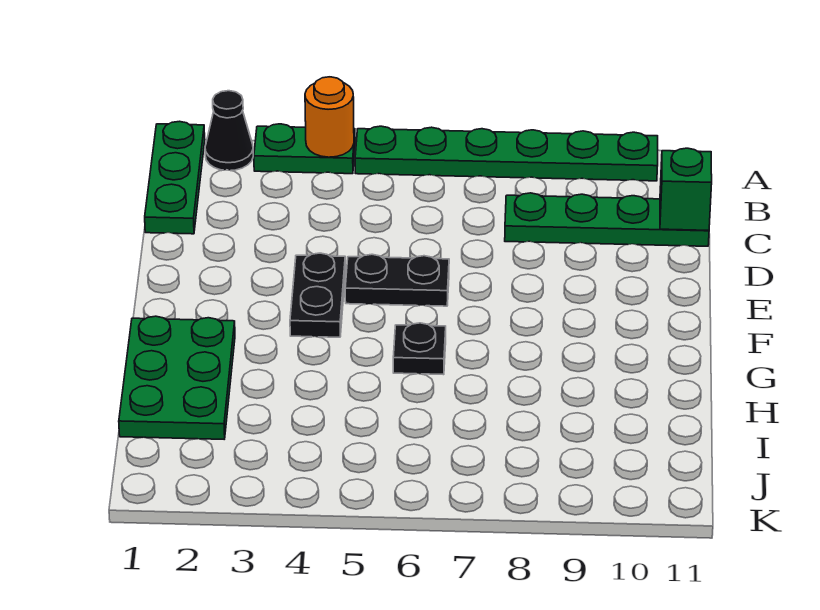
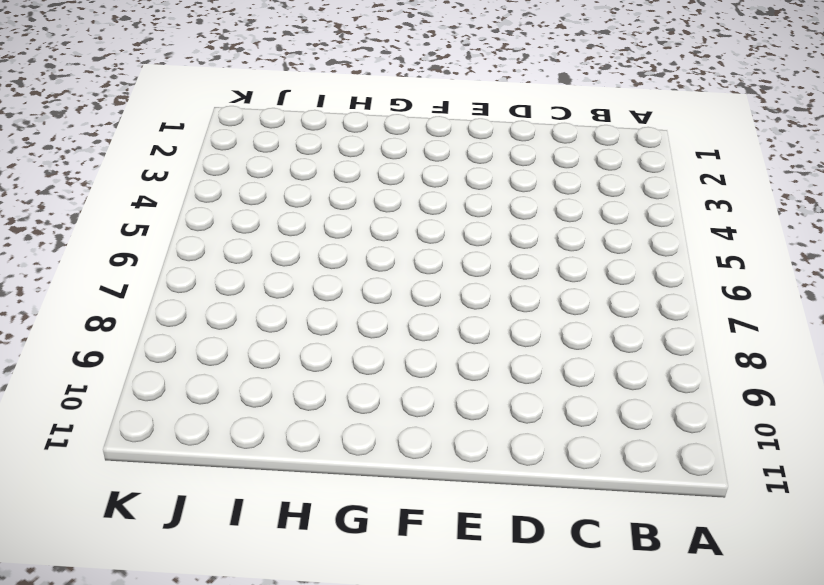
none -> green 1x3 plate [145,121,205,234]
none -> black 1x1 cone [205,91,253,171]

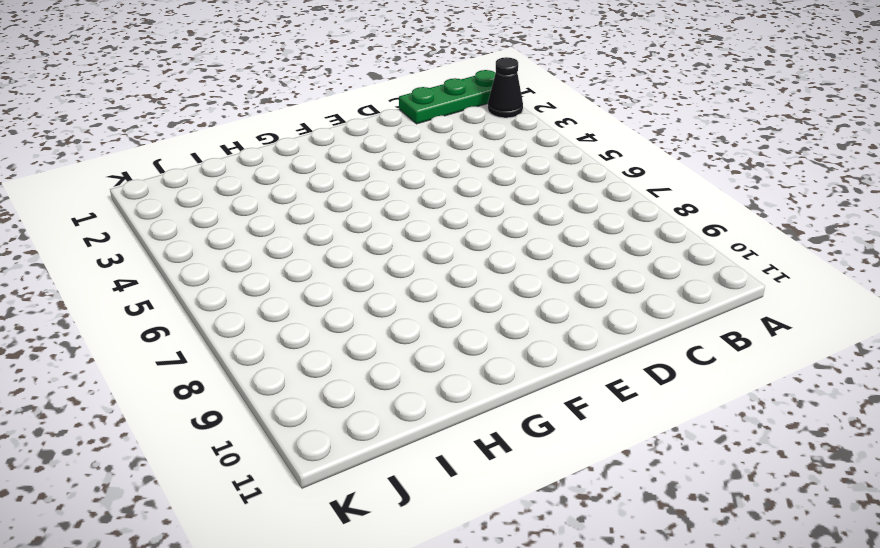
none -> green 1x2 plate [254,124,355,174]
none -> green 1x6 plate [355,126,658,181]

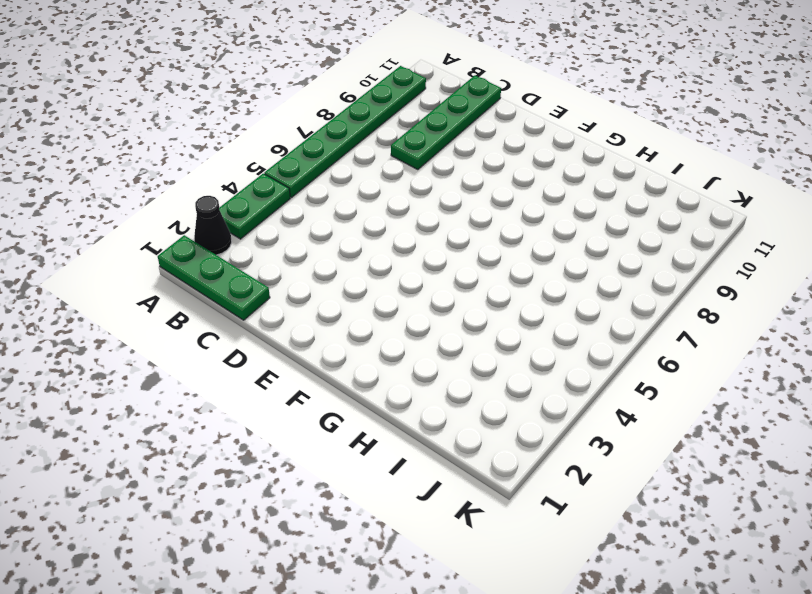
none -> black 1x2 plate [290,253,345,337]
none -> black 1x2 plate [345,254,449,306]

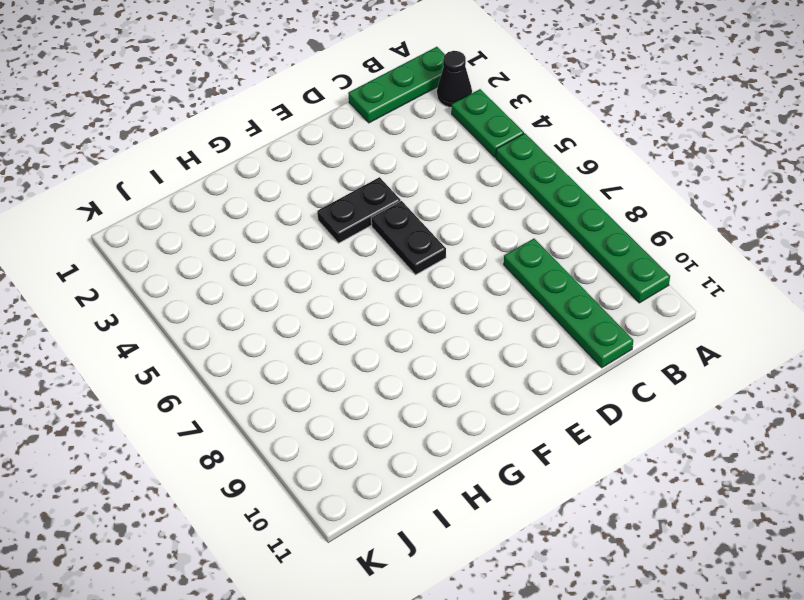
none -> green 2x3 plate [119,316,235,439]
none -> black 1x1 plate [393,323,446,375]

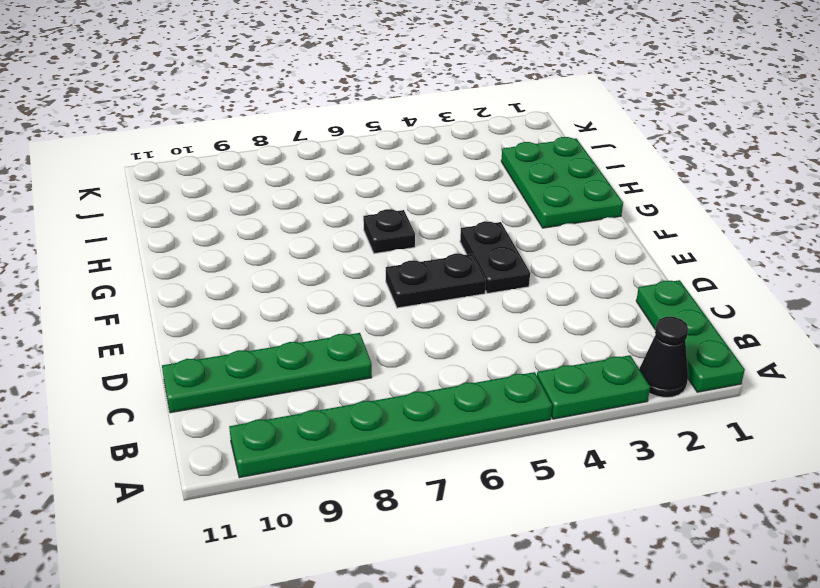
none -> orange 1x1 round brick [305,77,354,157]
none -> green 1x1 brick [660,148,712,230]

